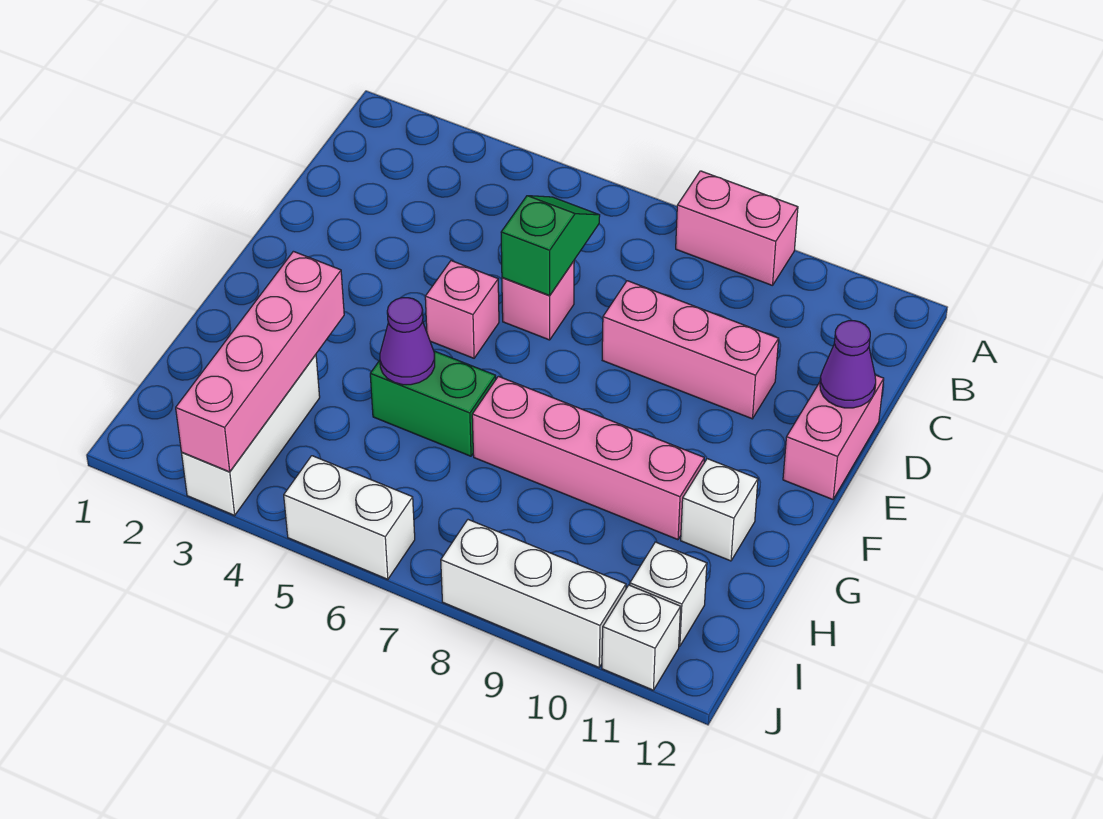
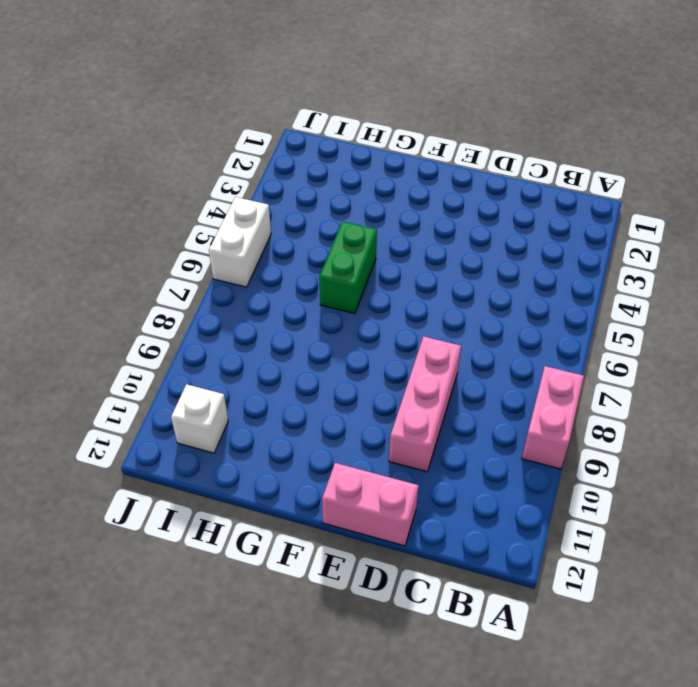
none -> pink 1x1 brick [502,261,574,340]
none -> pink 1x1 brick [425,261,499,358]
none -> pink 1x4 brick [472,376,704,540]

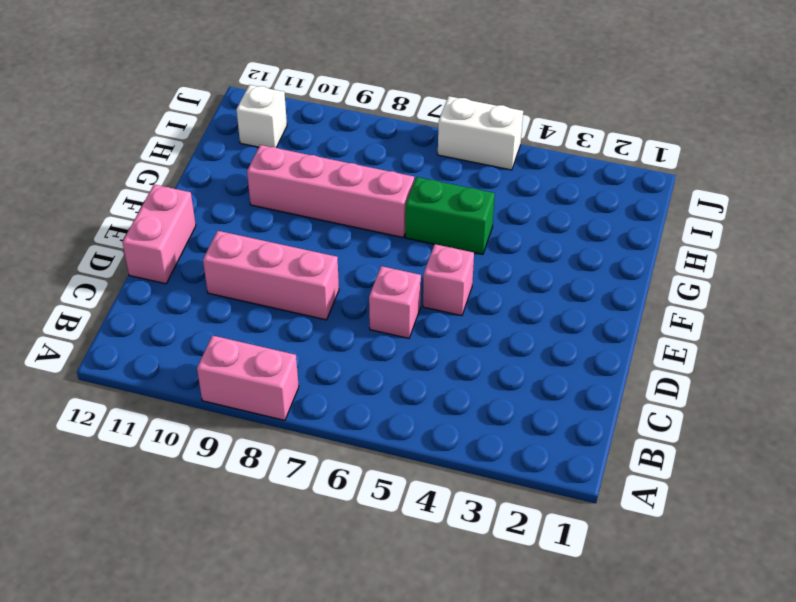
none -> white 1x1 brick [681,459,758,561]
none -> white 1x3 brick [182,355,320,515]
none -> white 1x3 brick [441,520,626,667]

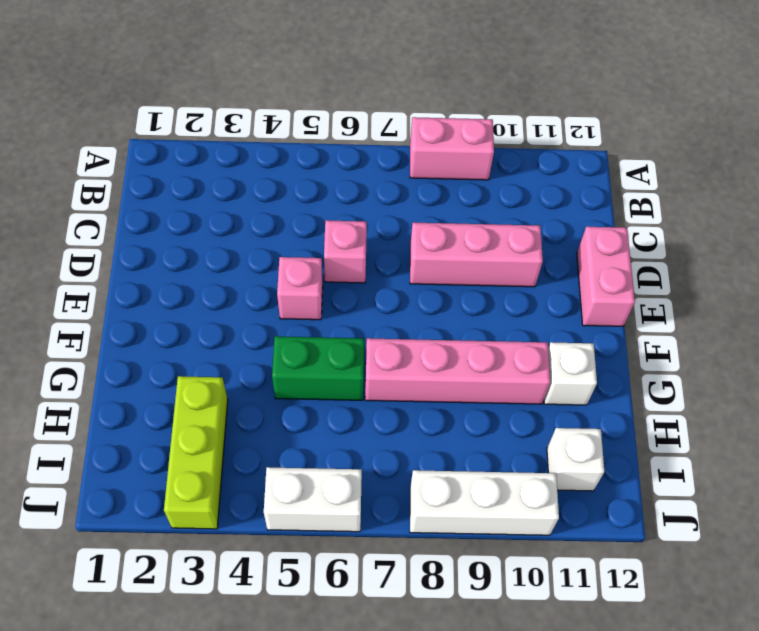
lime 1x3 brick [164,376,228,529] -> white 1x3 brick [182,355,320,515]
none -> white 1x1 brick [602,585,681,690]
none -> green 1x2 slope [501,196,600,296]
none -> purple 1x1 cone [820,321,876,408]

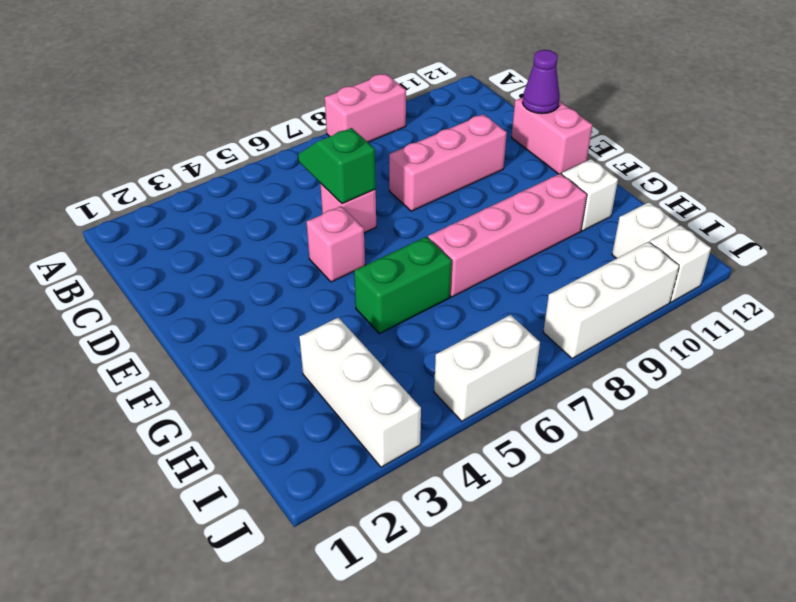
none -> pink 1x4 brick [176,251,344,472]
none -> purple 1x1 cone [380,298,435,385]

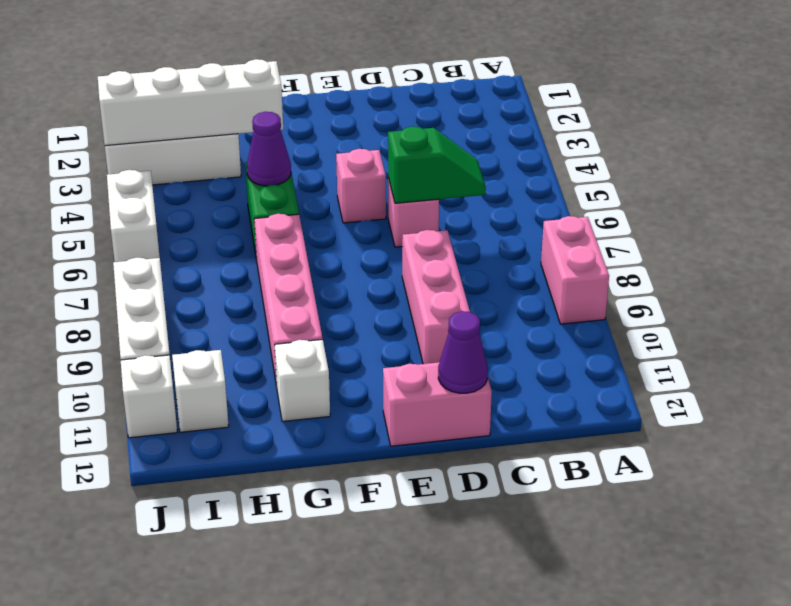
white 1x4 brick [98,59,283,146] -> pink 1x4 brick [176,251,344,472]

